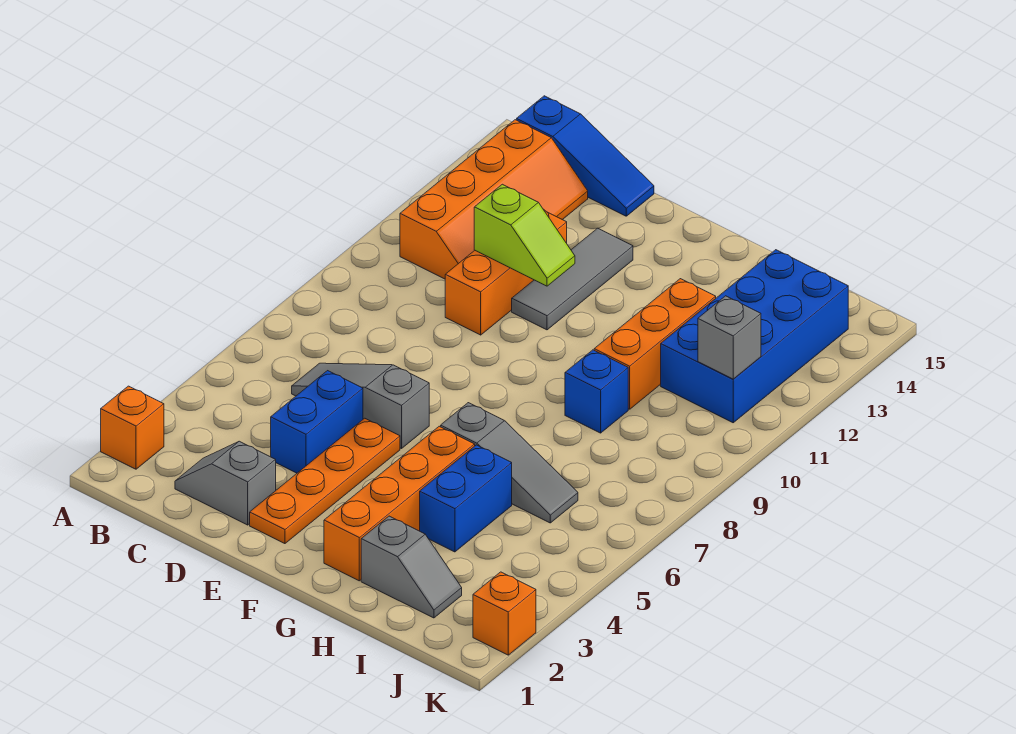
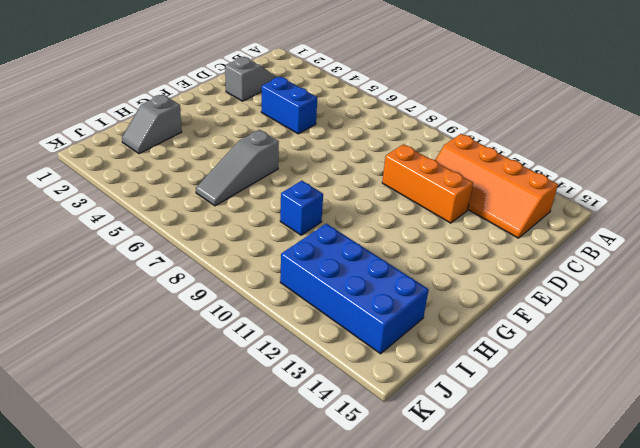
none -> orange 1x1 brick [101,386,164,469]
none -> blue 1x3 slope [517,96,654,216]
none -> grey 1x3 slope [292,363,429,449]

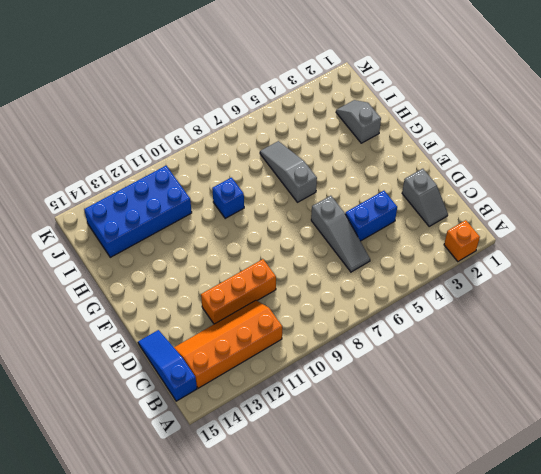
none -> orange 1x4 plate [250,418,400,544]
none -> grey 1x3 tile [512,228,633,330]
none -> orange 1x4 brick [324,426,475,581]

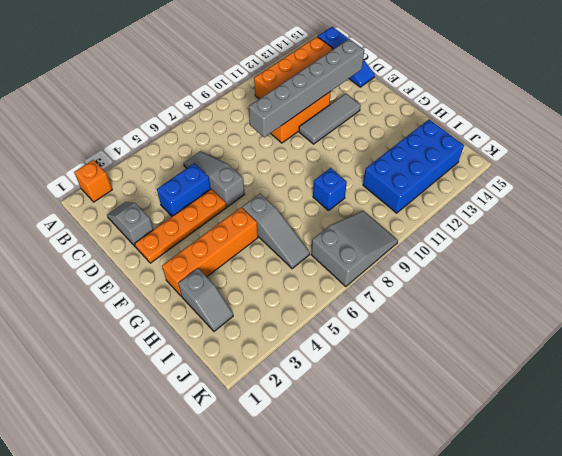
grey 1x6 brick [249,39,364,137] -> lime 1x2 slope [474,184,575,286]
grey 2x3 slope [311,211,398,287] -> none
none -> blue 1x2 brick [420,445,512,552]
none -> orange 1x3 brick [594,279,716,409]
none -> orange 1x1 brick [473,572,536,655]

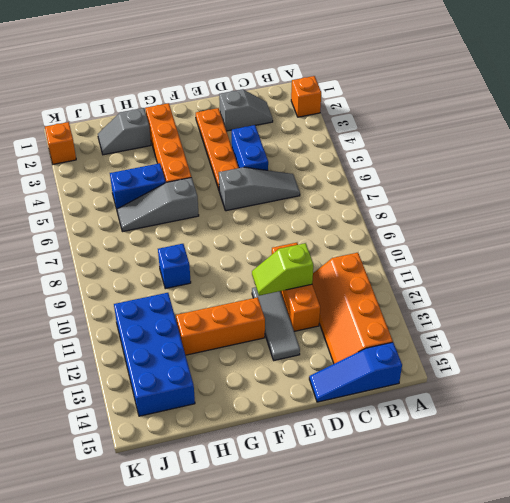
orange 1x3 brick [176,297,265,355] -> orange 1x3 brick turned to [594,279,716,409]
blue 1x2 brick [110,163,166,209] -> blue 1x2 brick turned to [420,445,512,552]
none -> grey 1x1 brick [698,296,761,379]

